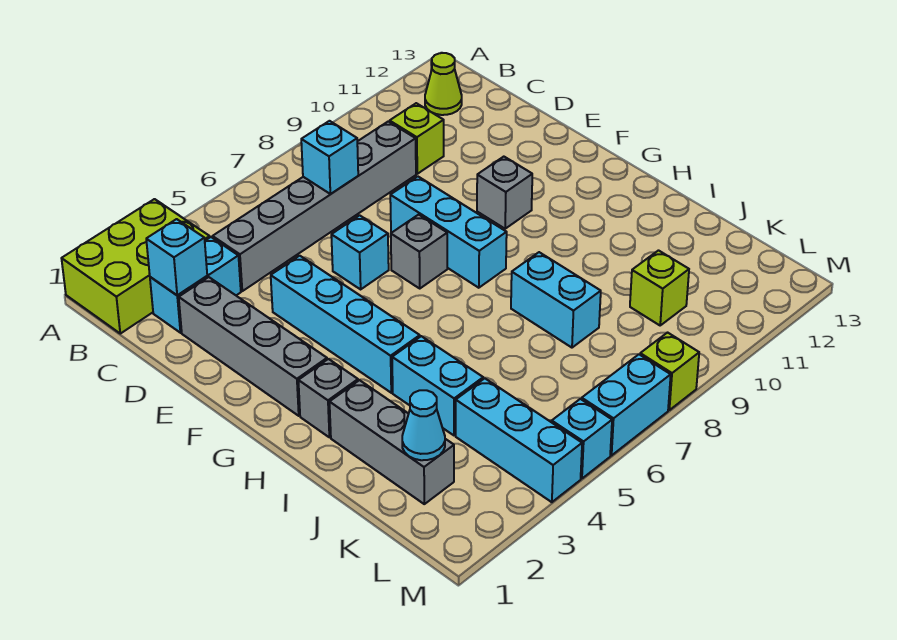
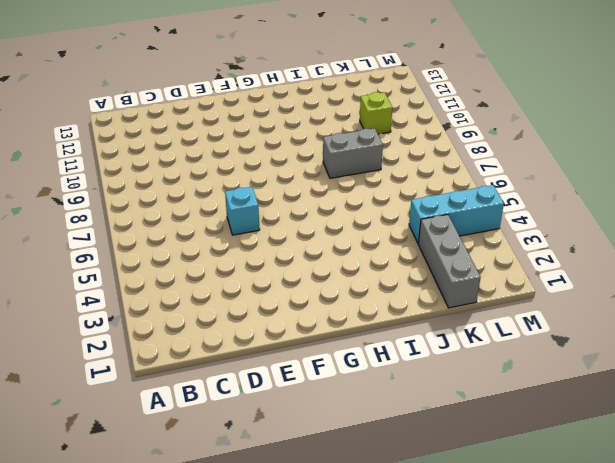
grey 1x2 brick [323,128,383,178] -> cyan 1x2 brick [511,252,601,348]
grey 1x3 brick [418,215,481,308] -> grey 1x3 brick turned to [330,380,454,504]
none -> lime 2x3 brick [61,199,210,334]
none -> lime 1x1 cone [425,53,462,115]
none -> cyan 1x2 brick [150,237,241,333]

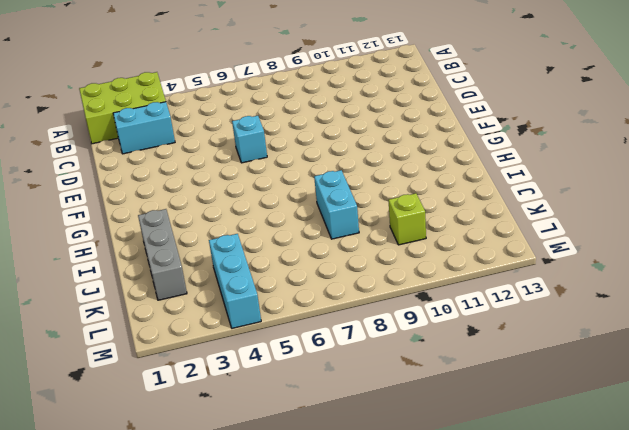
none -> lime 1x1 cone [425,53,462,115]
none -> grey 1x6 brick [213,122,416,291]
none -> lime 1x1 brick [390,103,444,174]

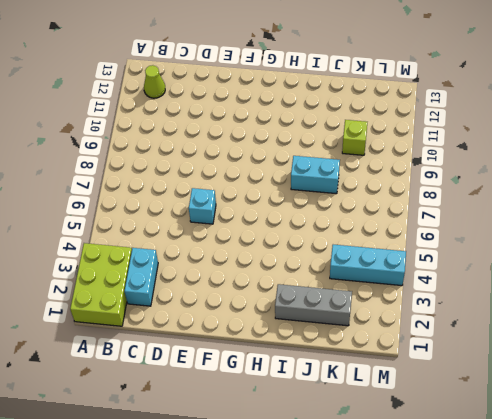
none -> grey 1x6 brick [213,122,416,291]
none -> lime 1x1 brick [390,103,444,174]
none -> grey 1x4 brick [179,277,327,416]

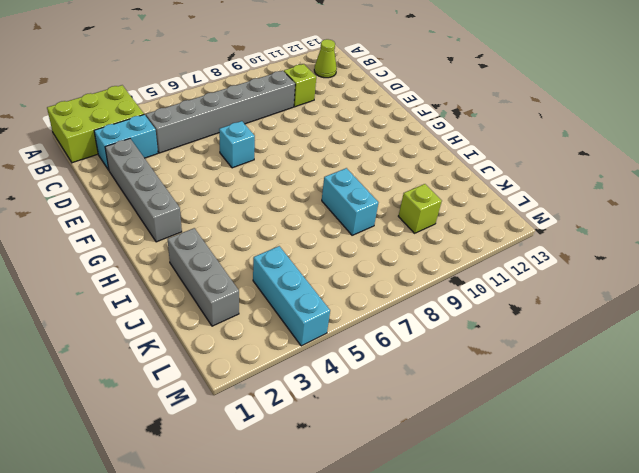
none -> cyan 1x4 brick [271,256,420,393]
none -> cyan 1x3 brick [390,176,507,288]
none -> grey 1x1 brick [391,215,447,288]

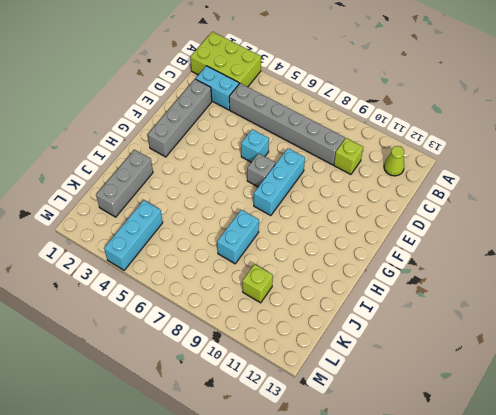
none -> cyan 1x4 brick [271,256,420,393]
none -> grey 1x1 brick [477,157,532,229]
none -> grey 1x1 brick [298,359,358,437]

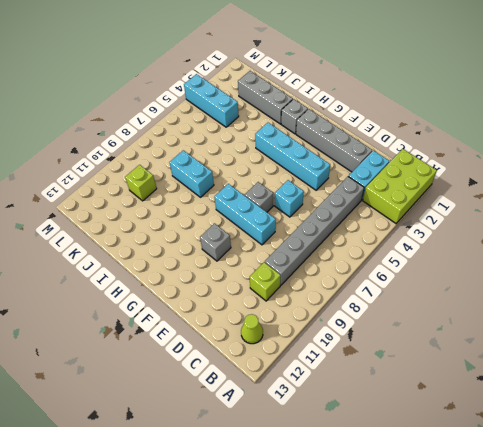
none -> cyan 1x2 brick [392,336,483,435]
none -> cyan 1x1 brick [552,399,612,479]
none -> cyan 1x2 brick [582,355,671,455]

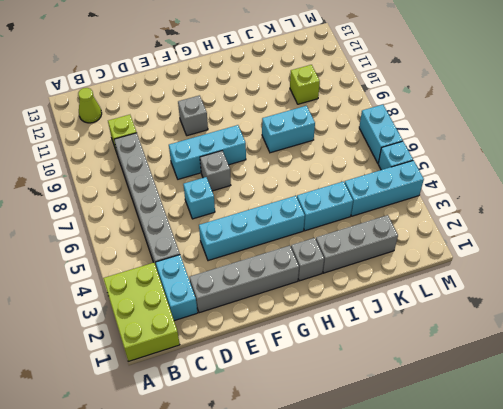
none -> lime 1x1 brick [640,333,699,410]
none -> cyan 1x1 brick [146,219,207,295]
none -> cyan 1x1 brick [301,121,358,194]

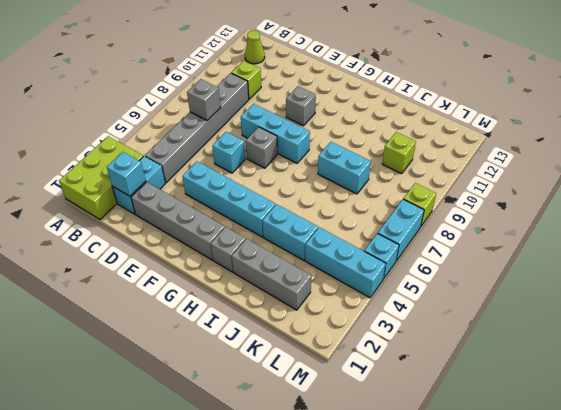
grey 1x1 brick [187,79,221,120] -> cyan 1x1 brick [301,121,358,194]
none -> cyan 1x1 cone [402,390,445,460]

